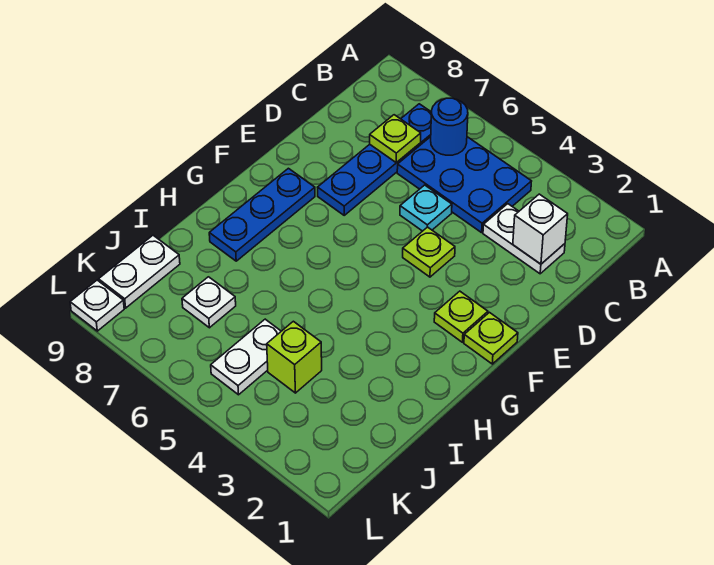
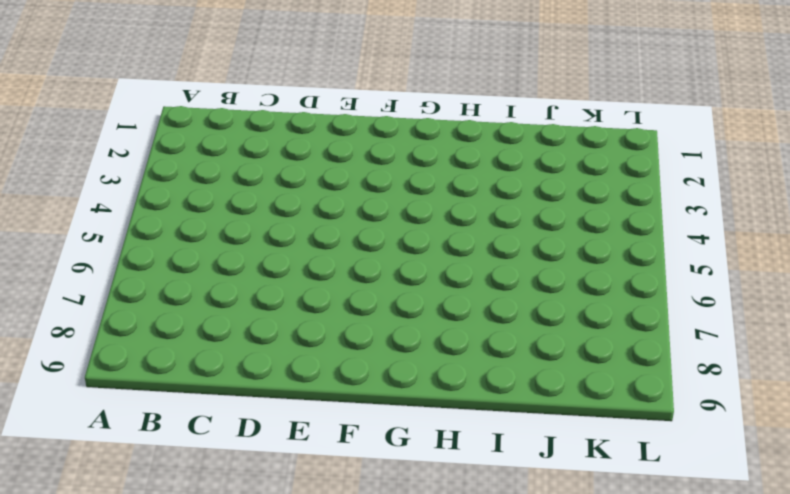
none -> blue 2x3 plate [397,137,532,233]
none -> blue 1x4 plate [318,104,432,215]
none -> white 1x2 plate [483,204,565,274]

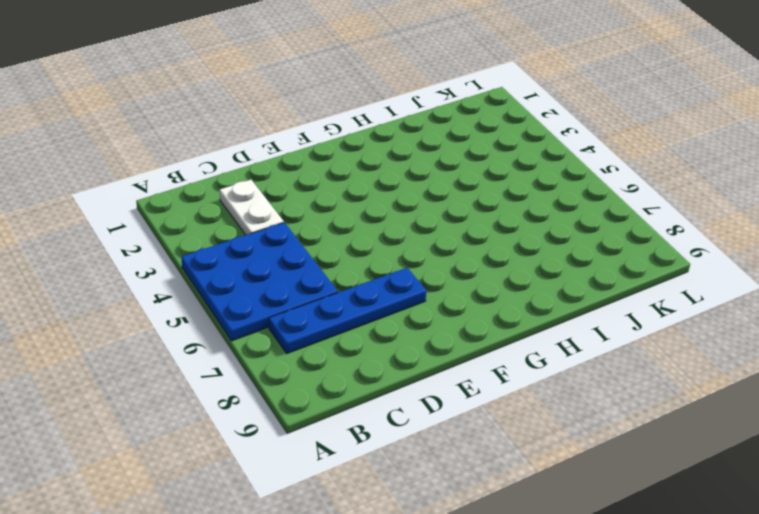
blue 3x3 plate [181,222,338,341] -> blue 2x3 plate [397,137,532,233]
none -> cyan 1x1 plate [400,185,452,231]
none -> lime 1x1 plate [403,227,455,277]
none -> lime 1x1 plate [464,312,518,364]

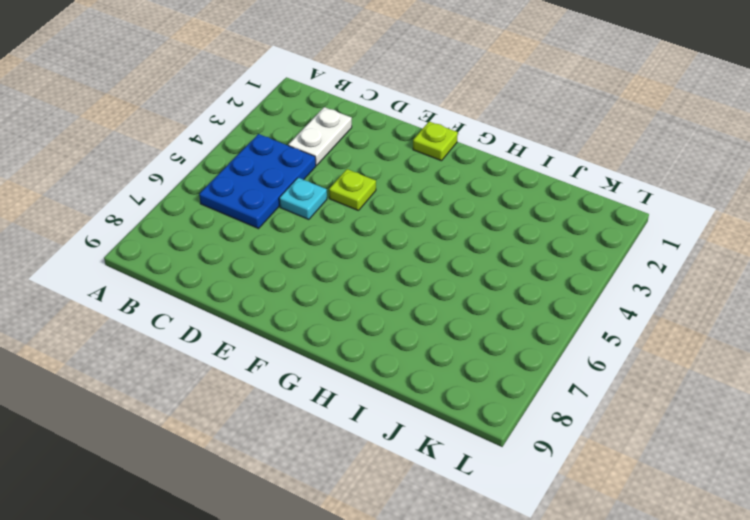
none -> blue 1x4 plate [318,104,432,215]
none -> lime 1x1 plate [434,291,488,342]
none -> blue 1x3 plate [209,168,315,261]

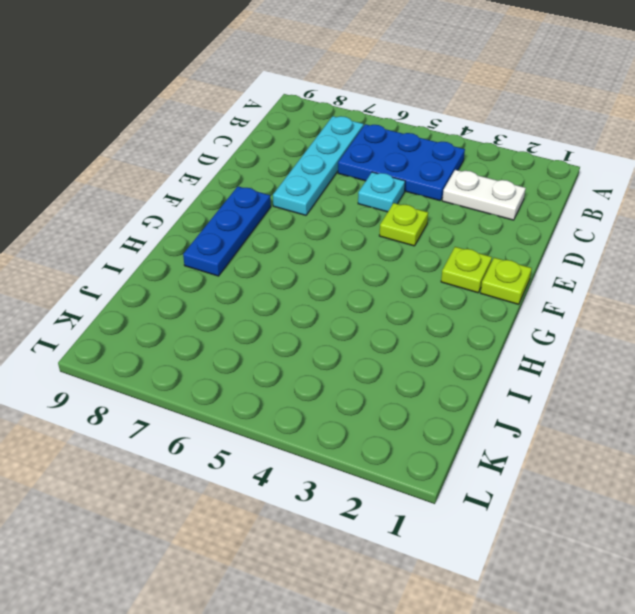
cyan 1x4 plate [273,116,364,215] -> blue 1x4 plate [318,104,432,215]
none -> lime 1x1 brick [267,321,322,393]
none -> white 1x2 plate [211,319,281,395]
none -> white 1x1 plate [182,277,236,328]

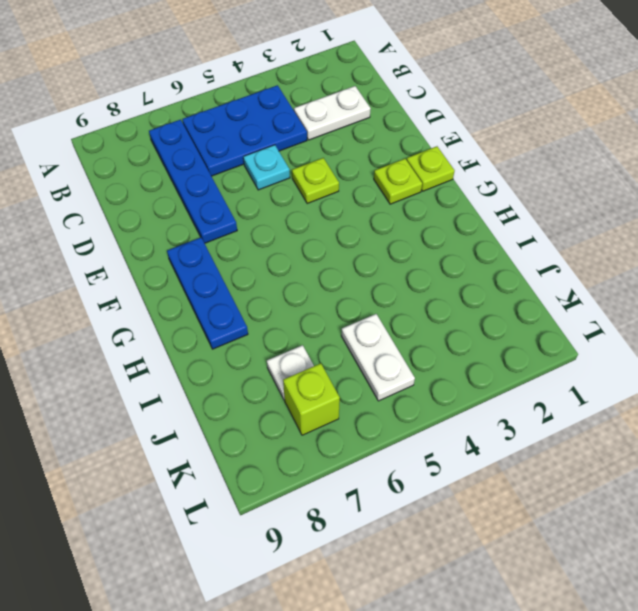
lime 1x1 brick [283,363,340,435] -> lime 1x1 brick moved to [267,321,322,393]
none -> white 1x2 plate [99,235,180,308]
none -> white 1x1 plate [70,280,124,331]
none -> blue 1x1 round brick [431,98,468,155]

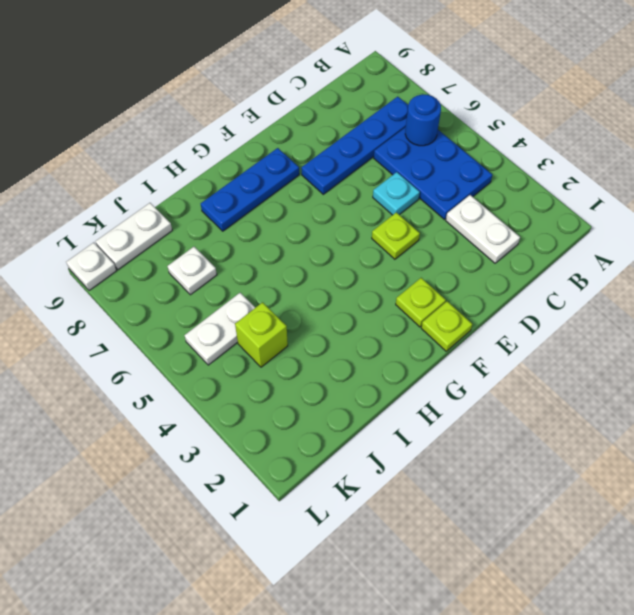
none -> white 1x1 brick [513,194,568,264]
none -> lime 1x1 plate [370,115,421,163]

